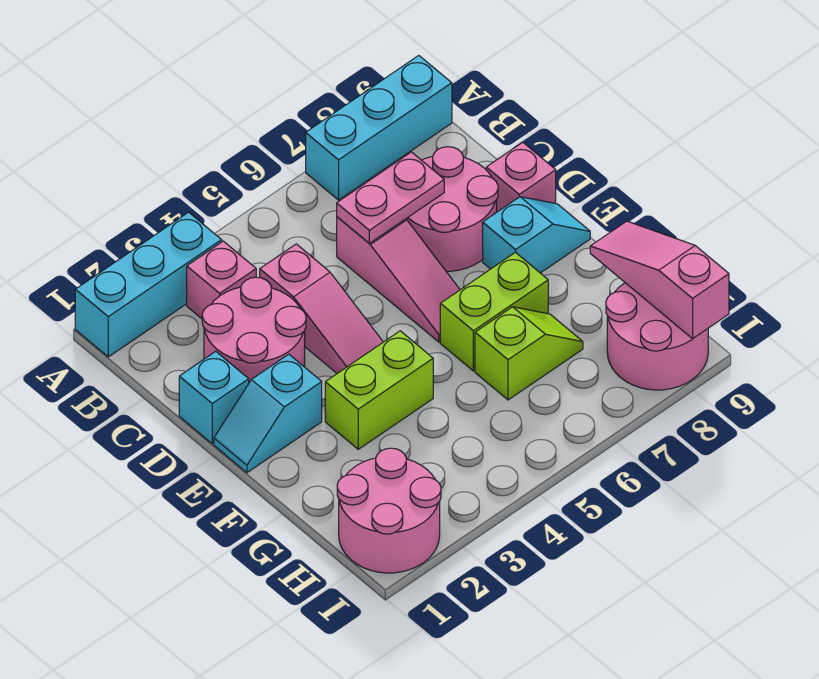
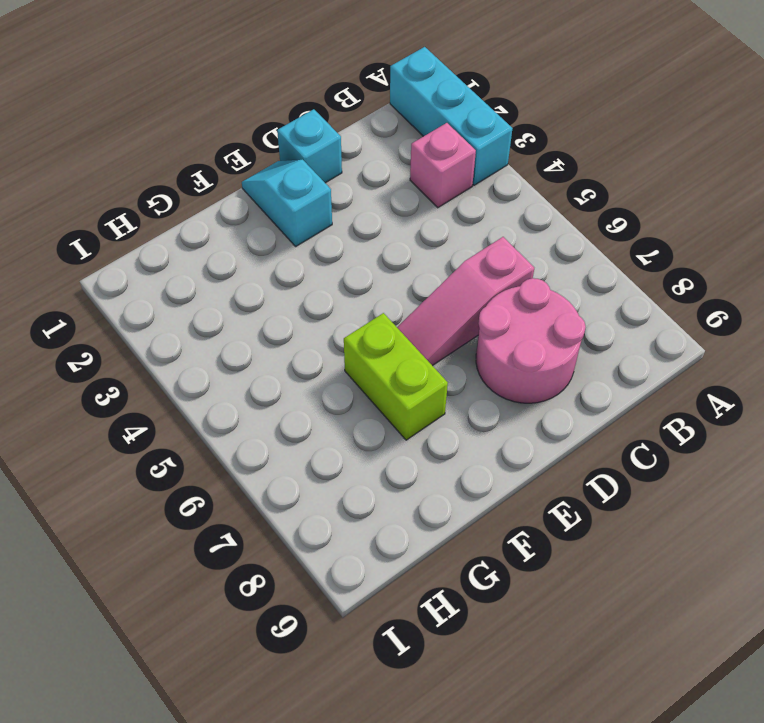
none -> cyan 1x3 brick [306,56,452,200]
none -> pink 2x2 round brick [202,277,306,382]
none -> pink 1x3 slope [260,244,383,373]

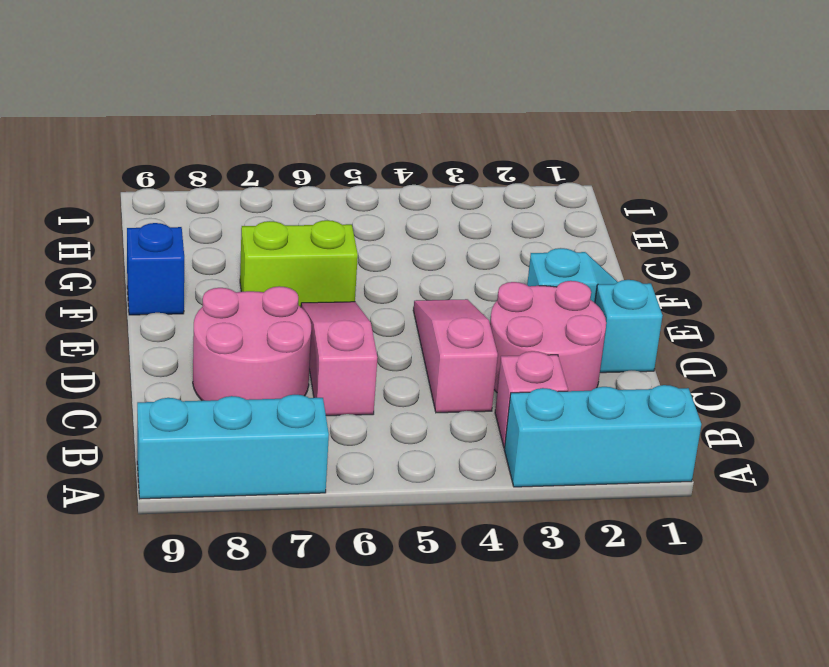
blue 1x1 brick [127,223,184,315] -> none
none -> pink 1x1 brick [486,142,556,212]
none -> cyan 1x2 slope [483,197,590,273]
none -> lime 1x2 brick [325,331,433,449]

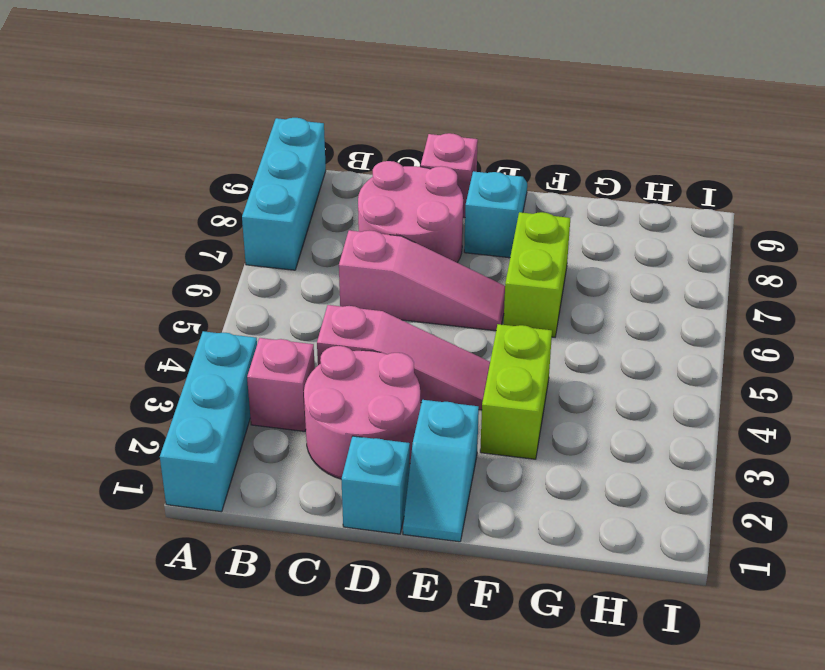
none -> lime 1x2 slope [475,307,583,400]
none -> pink 2x2 round brick [337,448,441,573]
none -> pink 2x2 round brick [606,283,708,390]

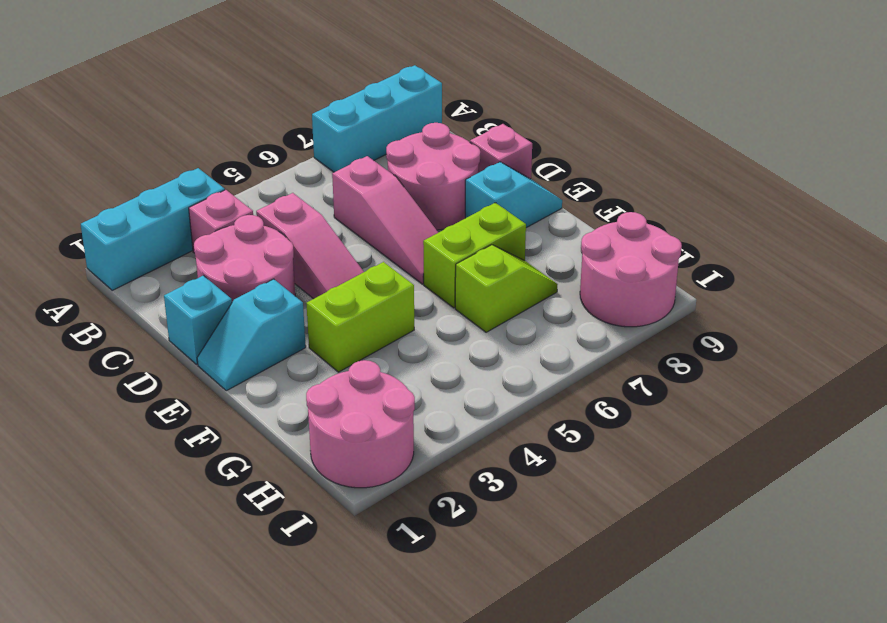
none -> pink 1x2 plate [337,152,444,243]
none -> pink 1x3 slope [590,221,729,339]

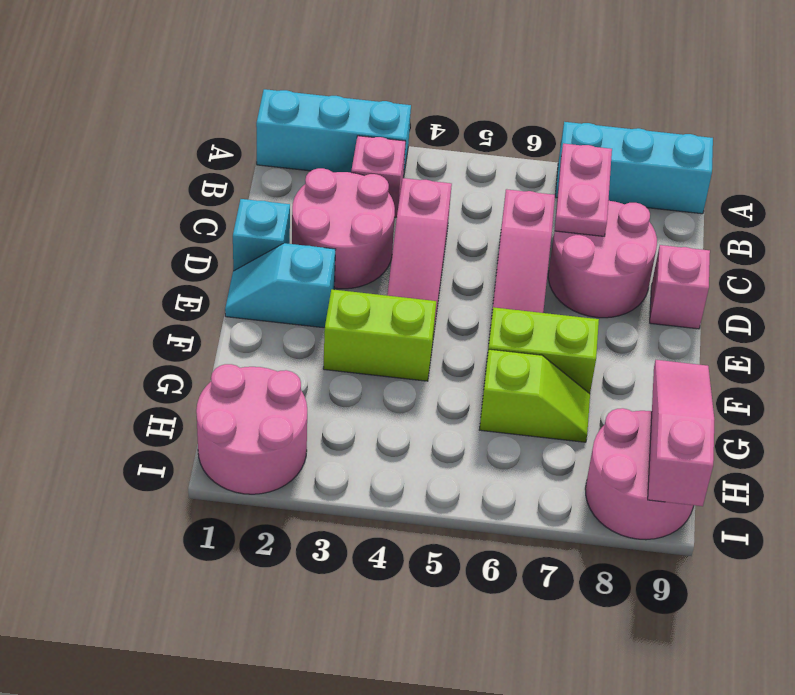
pink 1x2 plate [555,143,612,236] -> pink 1x2 plate turned to [337,152,444,243]
none -> cyan 1x2 slope [483,197,590,273]

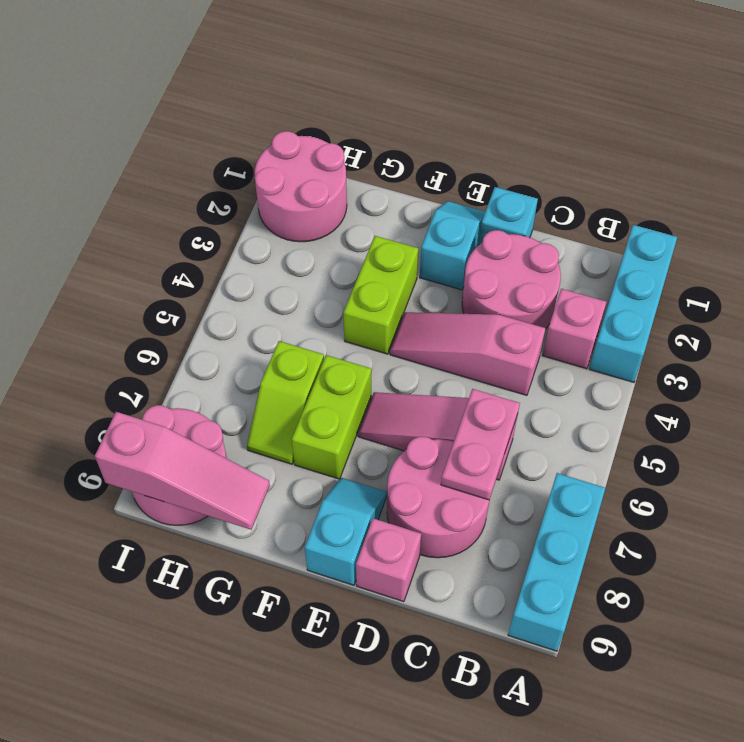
cyan 1x2 slope [305,478,387,585] -> cyan 1x2 slope turned to [483,197,590,273]

